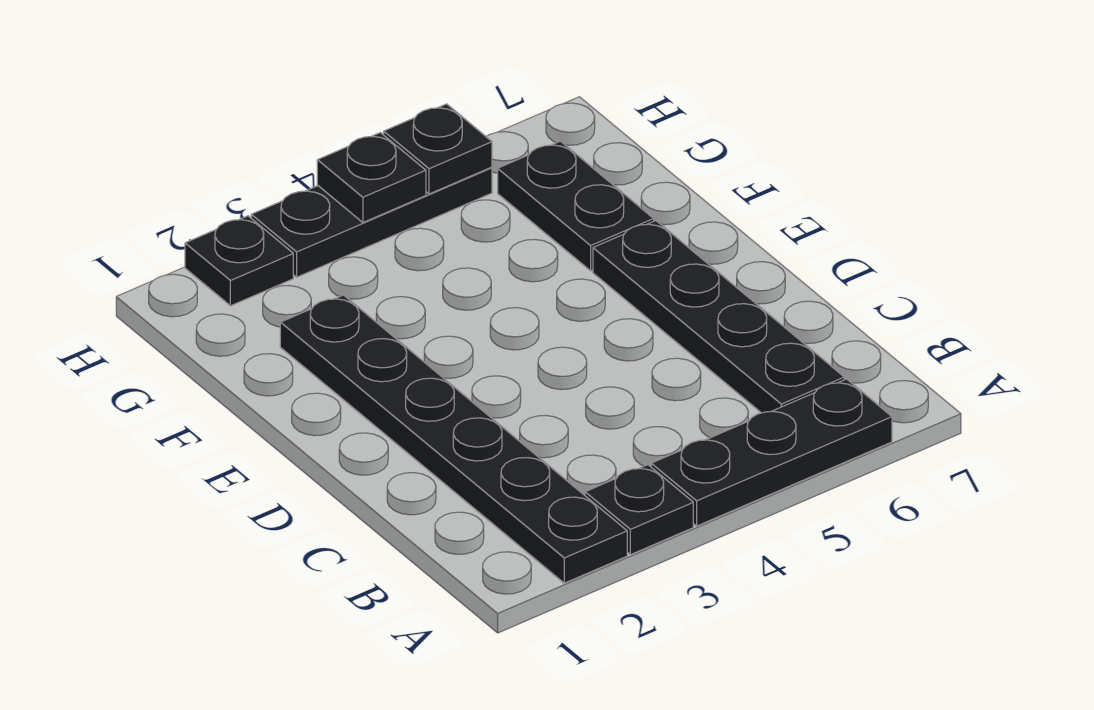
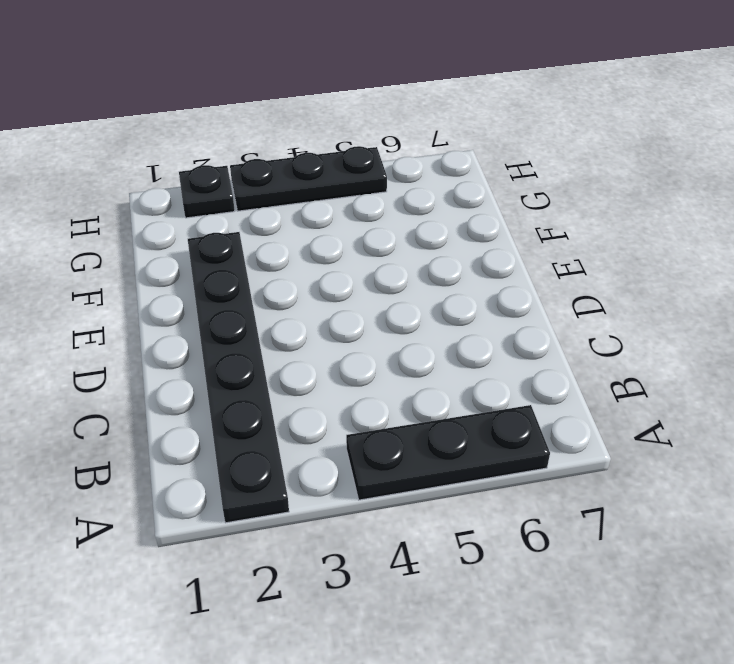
none -> black 1x1 plate [585,465,693,555]
none -> black 1x4 plate [593,221,844,413]

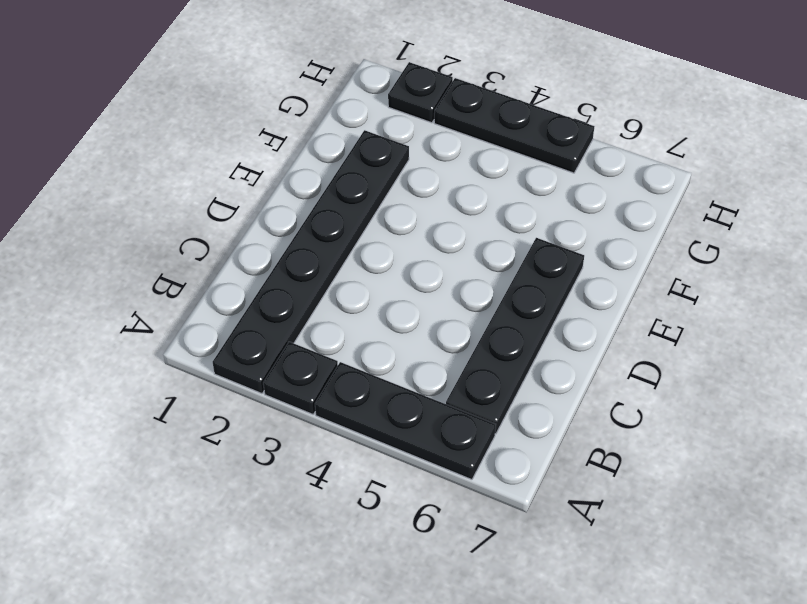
none -> black 1x2 plate [498,141,654,271]
none -> black 1x1 plate [317,133,426,222]

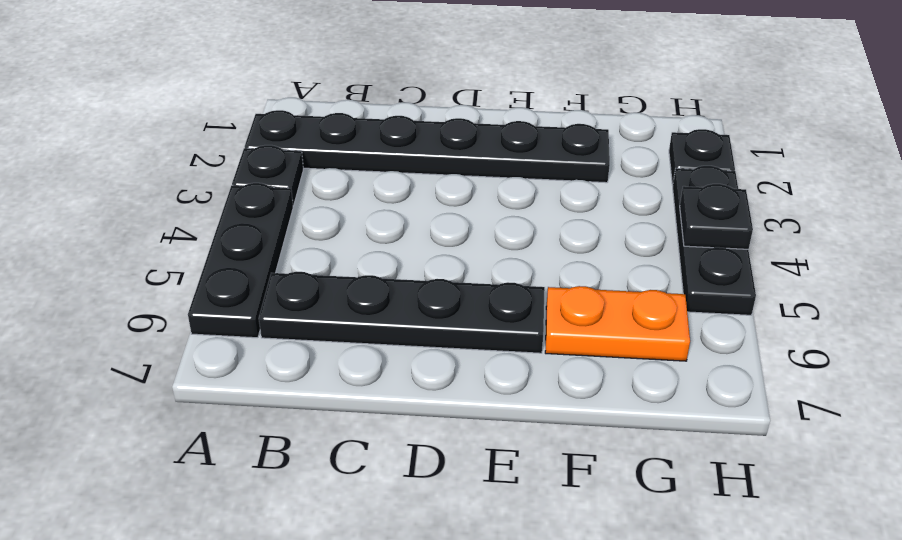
orange 1x2 plate [545,286,690,361] -> black 1x2 plate [498,141,654,271]
none -> black 1x1 plate [384,104,492,194]

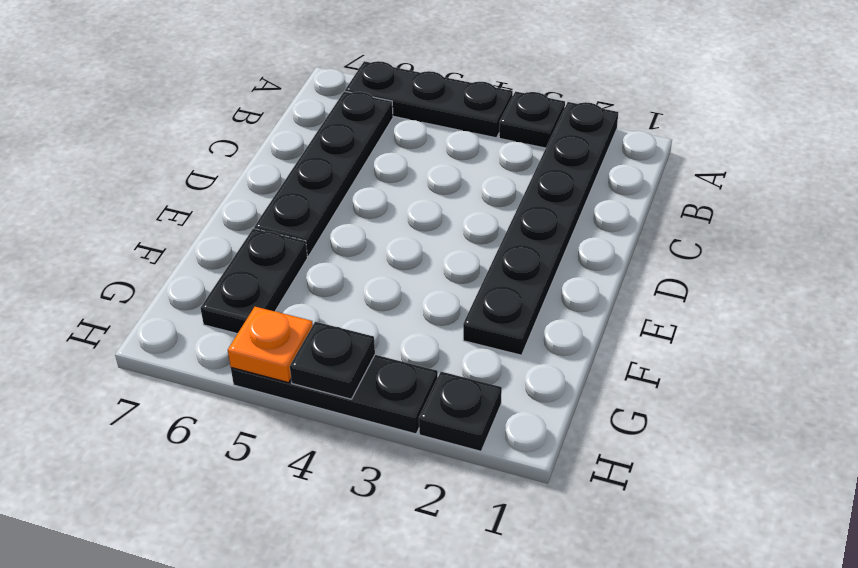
orange 1x1 plate [228,307,313,383] -> black 1x1 plate [384,104,492,194]

